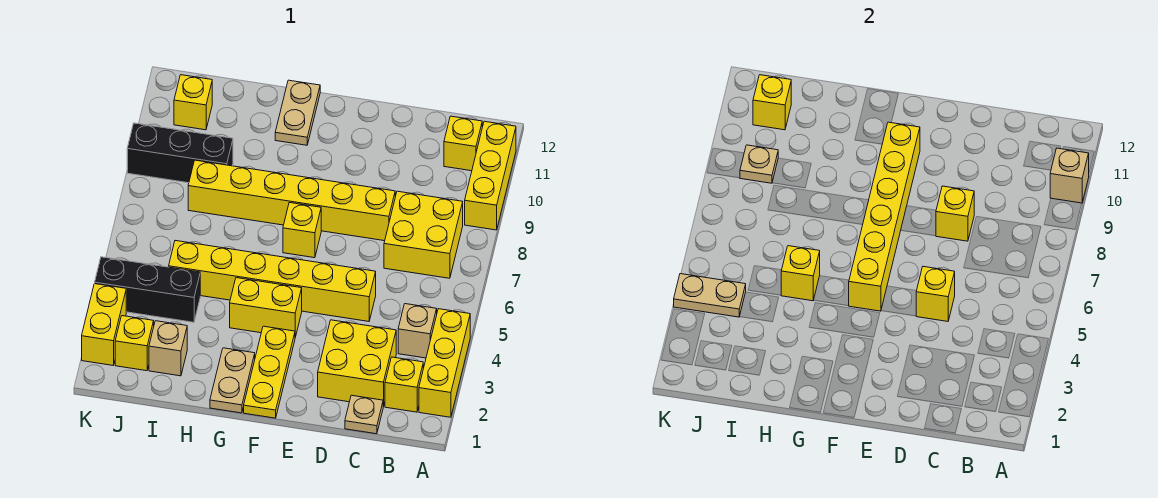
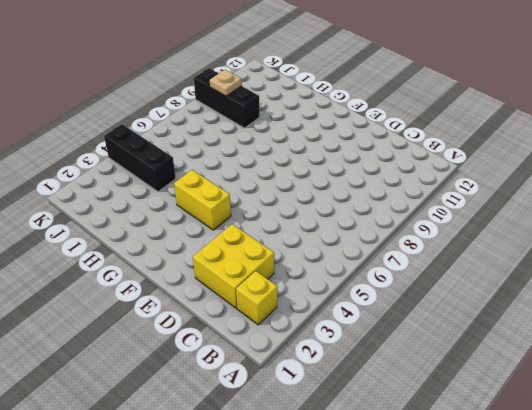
none -> yellow 1x3 brick [419,309,470,417]
none -> yellow 1x3 brick [465,121,516,230]
none -> tan 1x1 brick [398,304,437,358]

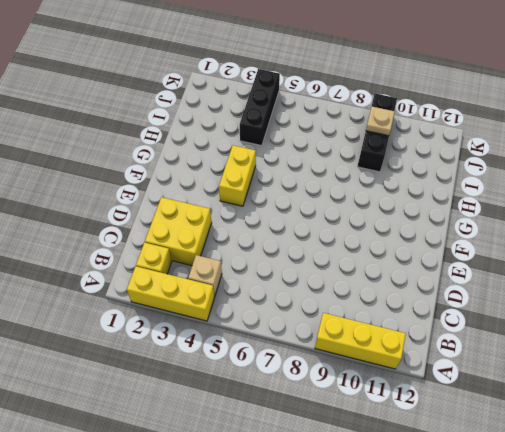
none -> yellow 2x2 brick [384,191,463,278]
none -> yellow 1x1 brick [444,116,482,171]
none -> tan 1x1 plate [345,395,383,434]

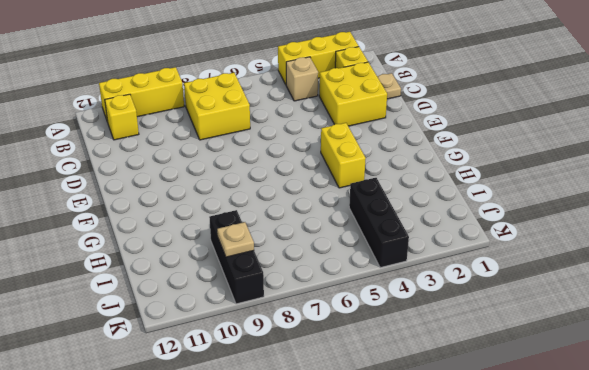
none -> yellow 1x6 brick [169,241,376,321]
none -> yellow 1x6 brick [188,160,395,241]
none -> yellow 1x3 plate [244,326,295,418]

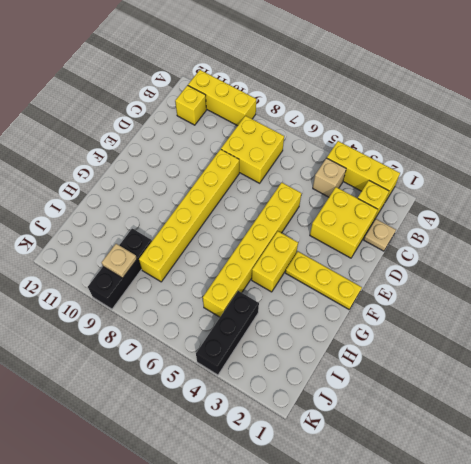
none -> yellow 1x1 brick [283,203,321,258]
none -> tan 1x2 plate [210,348,255,413]
none -> tan 1x2 plate [275,80,320,145]

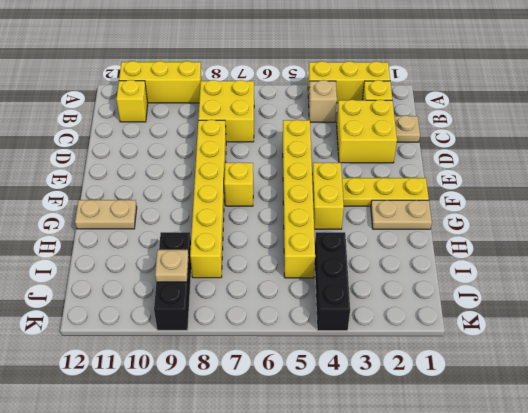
none -> tan 1x1 brick [149,321,187,376]
none -> yellow 1x1 brick [115,316,154,371]
none -> yellow 1x1 brick [174,75,212,130]

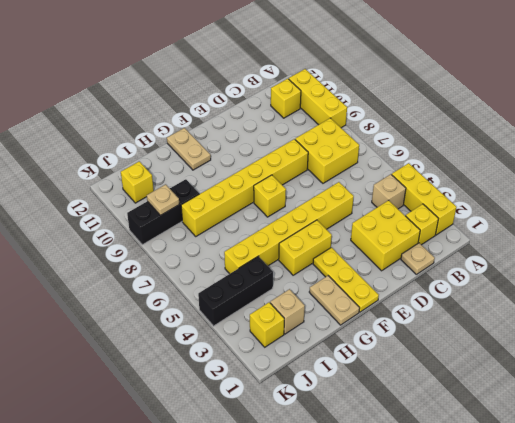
none -> yellow 1x2 brick [82,284,126,365]
none -> tan 1x1 brick [1050,148,1089,203]
none -> yellow 1x1 brick [916,267,955,321]

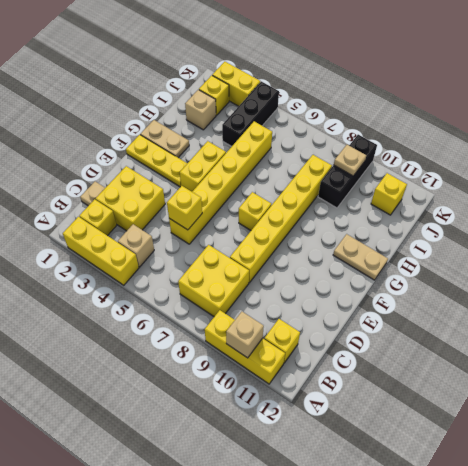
none -> yellow 1x1 brick [936,186,974,241]
none -> yellow 1x6 brick [849,122,920,311]
none -> yellow 1x1 brick [781,246,820,301]

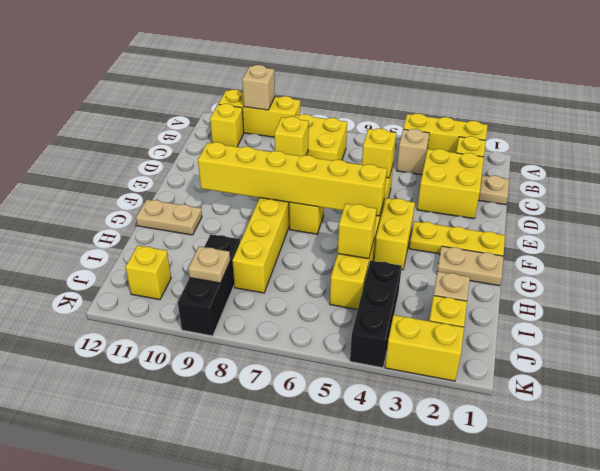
none -> tan 1x2 plate [674,274,746,317]
none -> yellow 1x1 brick [753,75,791,130]

